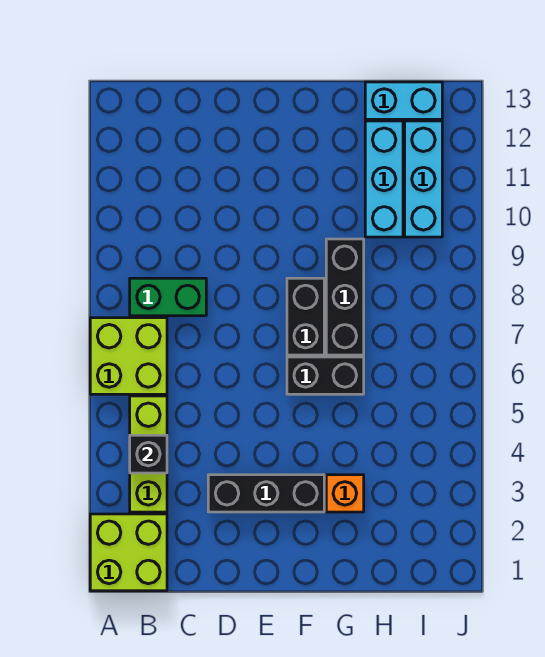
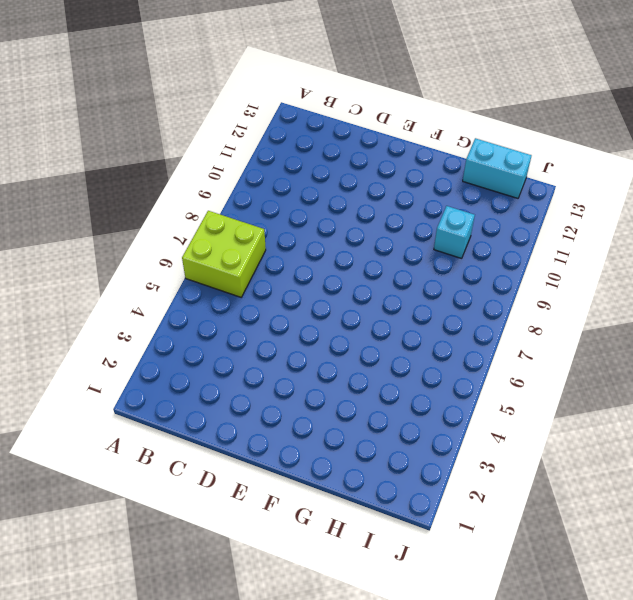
cyan 1x1 brick [434,206,475,258] -> cyan 1x3 brick [365,121,403,237]
none -> lime 2x2 brick [90,514,167,591]
none -> lime 1x3 brick [130,396,167,512]
none -> green 1x2 brick [130,278,206,316]

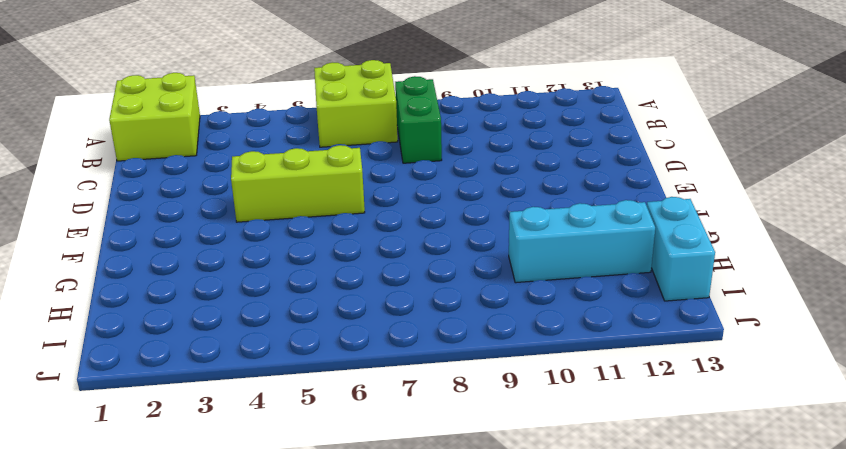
lime 1x3 brick [231,145,365,222] -> lime 1x3 brick moved to [130,396,167,512]
none -> black 1x3 brick [208,475,324,512]
none -> black 1x2 brick [287,357,364,394]
none -> black 1x2 brick [287,278,324,355]

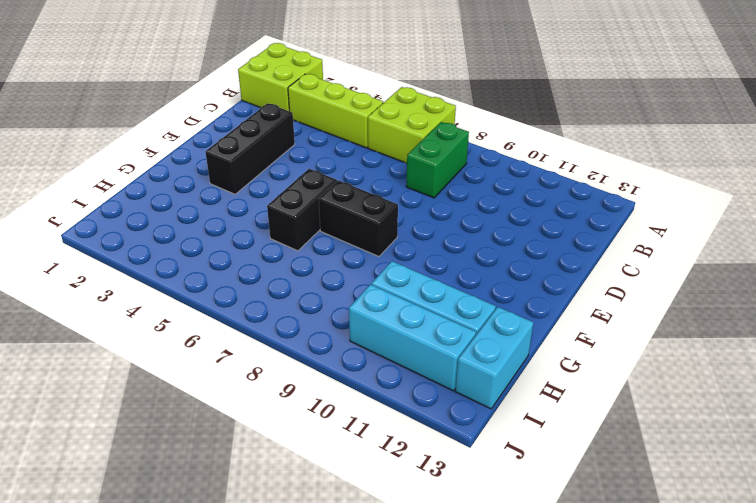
none -> orange 1x1 brick [326,475,364,512]
none -> black 1x3 brick [326,239,364,355]
none -> black 1x1 brick [130,435,167,473]

